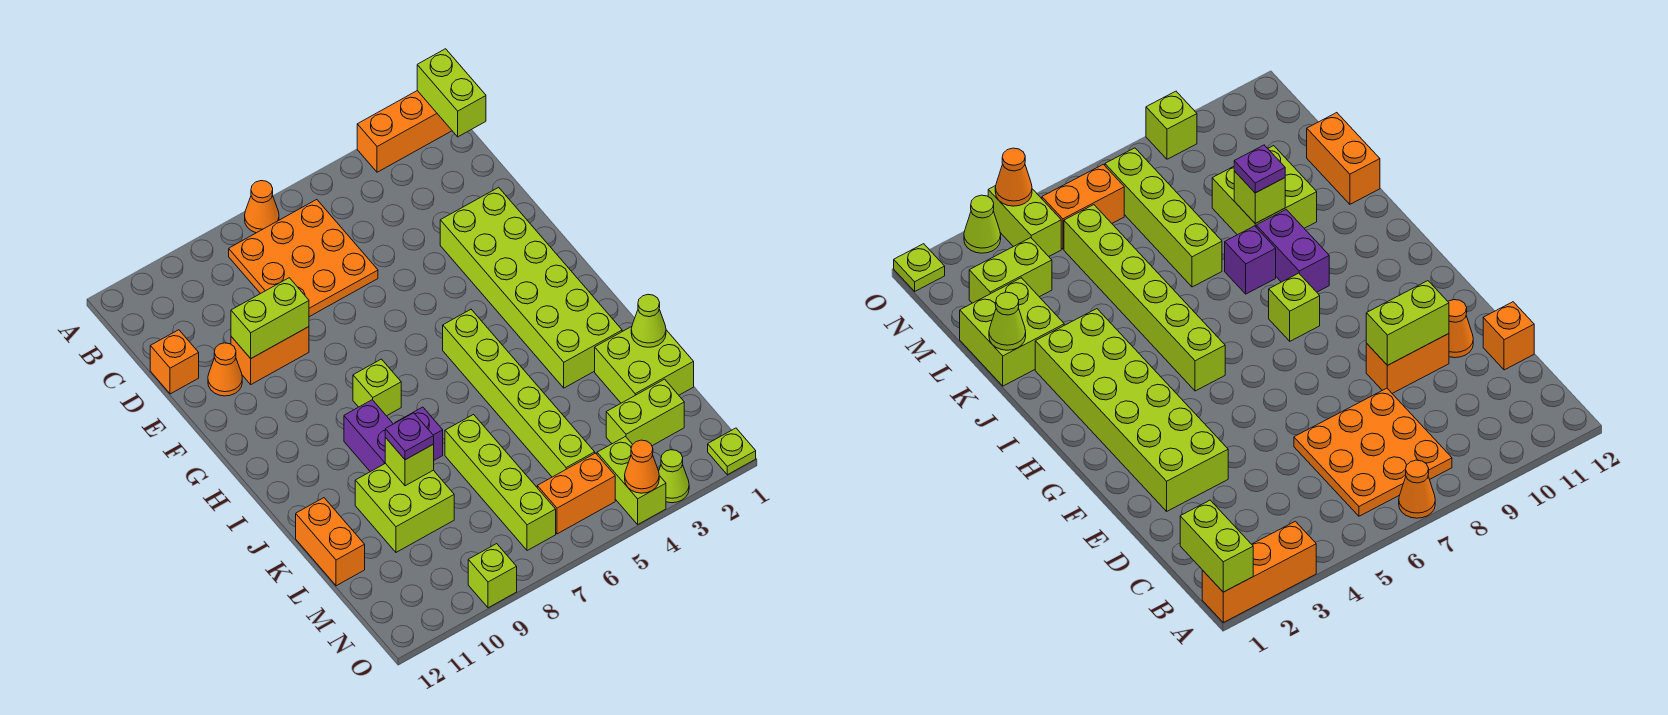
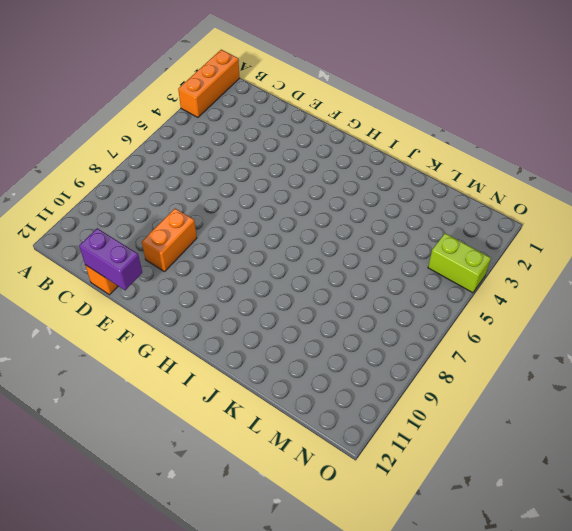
purple 1x2 brick [79,228,142,290] -> purple 1x2 brick moved to [344,400,393,472]
none -> orange 1x1 cone [245,181,279,233]
none -> orange 3x3 plate [229,199,378,317]
none -> lime 2x6 brick [440,187,622,388]

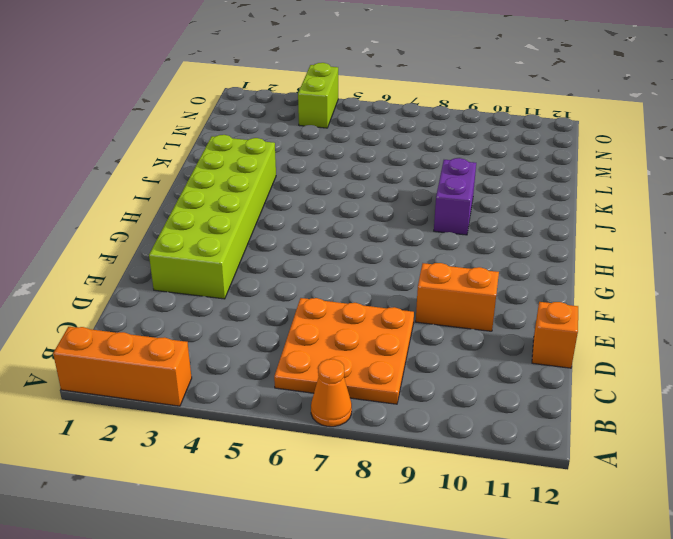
none -> orange 1x1 cone [208,343,242,396]
none -> lime 1x6 brick [443,309,595,477]
none -> lime 1x1 brick [353,359,401,416]

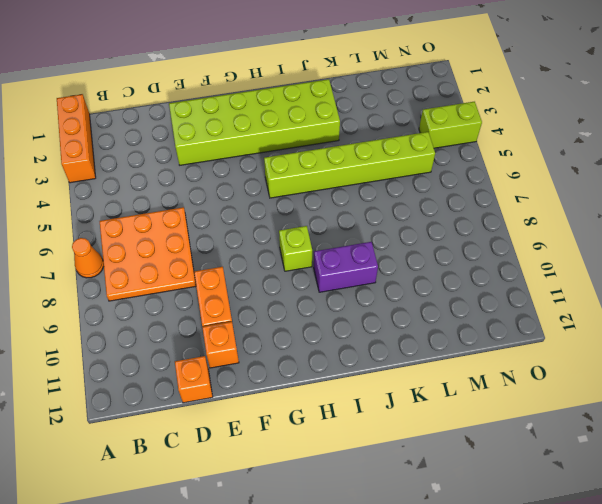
orange 1x1 brick [202,322,239,368] -> orange 1x1 cone [208,343,242,396]
none -> purple 1x1 brick [395,407,443,460]
none -> lime 2x2 brick [595,327,694,403]
none -> lime 1x4 brick [445,415,556,551]

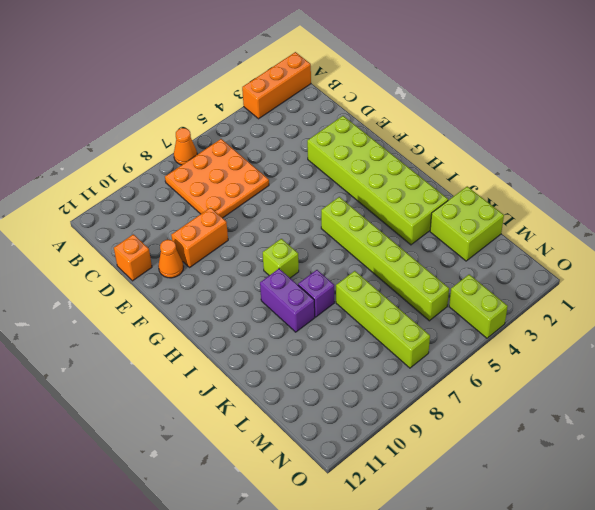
none -> lime 2x2 brick [355,463,454,552]
none -> orange 1x2 brick [296,498,365,586]
none -> lime 1x2 brick [606,379,684,446]

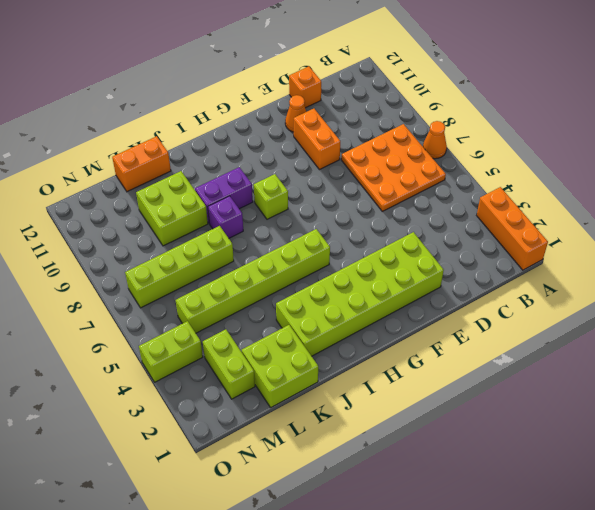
none -> orange 1x2 brick [537,453,615,534]
none -> lime 1x1 plate [708,428,756,475]
none -> lime 1x1 cone [659,450,689,503]

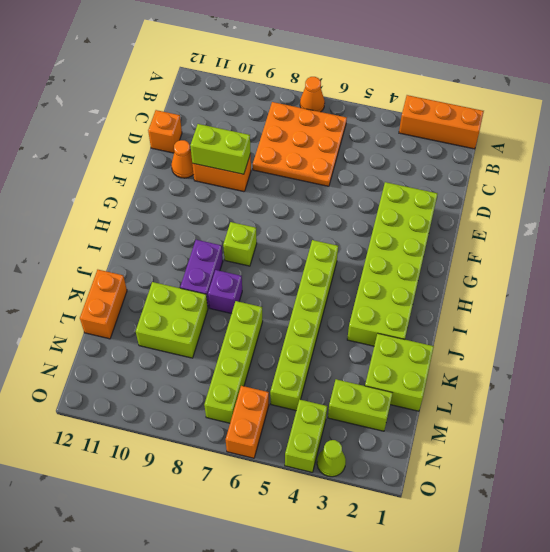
orange 1x2 brick [226,386,269,458] -> orange 1x2 brick turned to [537,453,615,534]
none -> lime 1x1 plate [708,428,756,475]
none -> lime 1x1 brick [468,544,517,608]
none -> lime 1x2 brick [417,49,486,137]

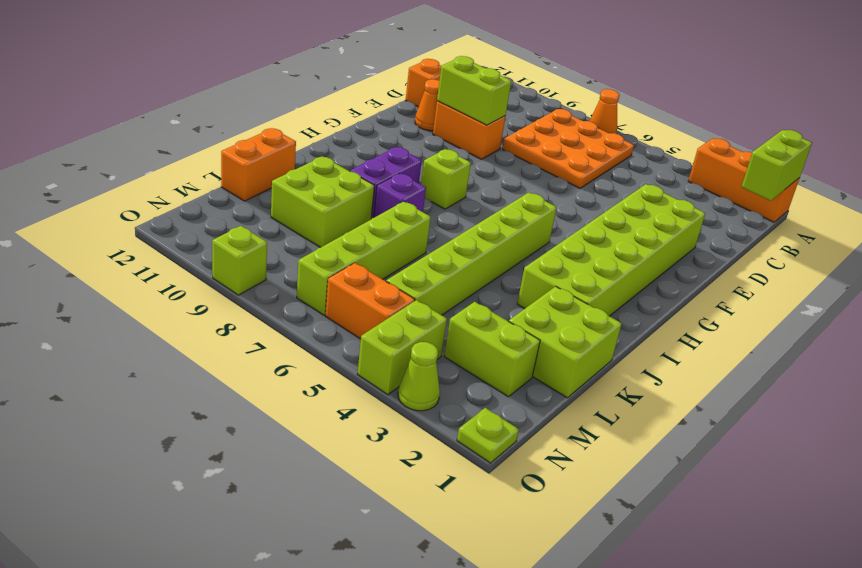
none -> lime 1x1 cone [631,295,666,347]
none -> lime 1x1 brick [385,438,434,486]
none -> orange 1x1 cone [625,440,659,493]

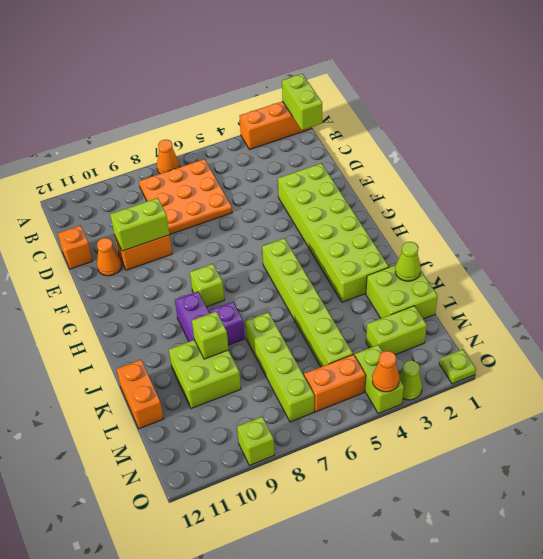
none -> purple 1x1 plate [385,413,434,460]

